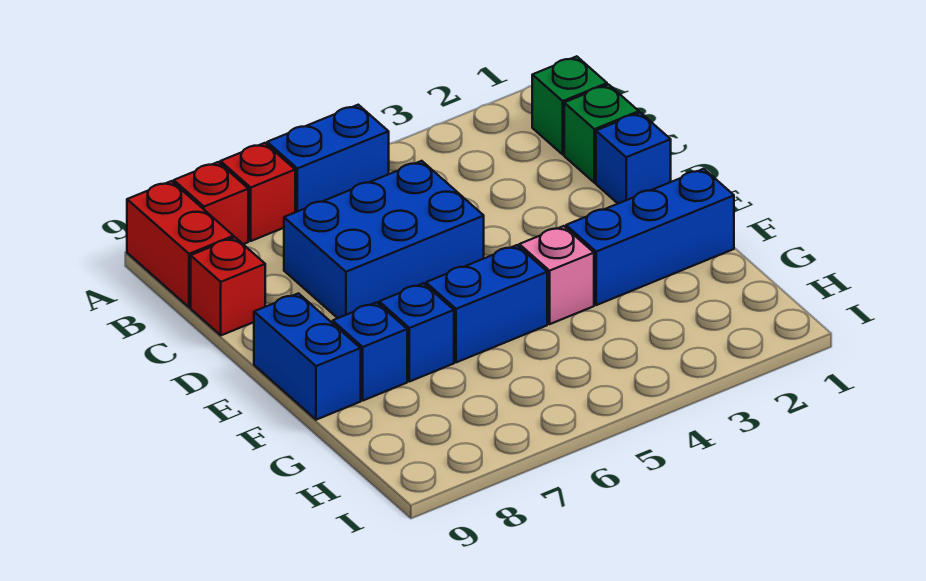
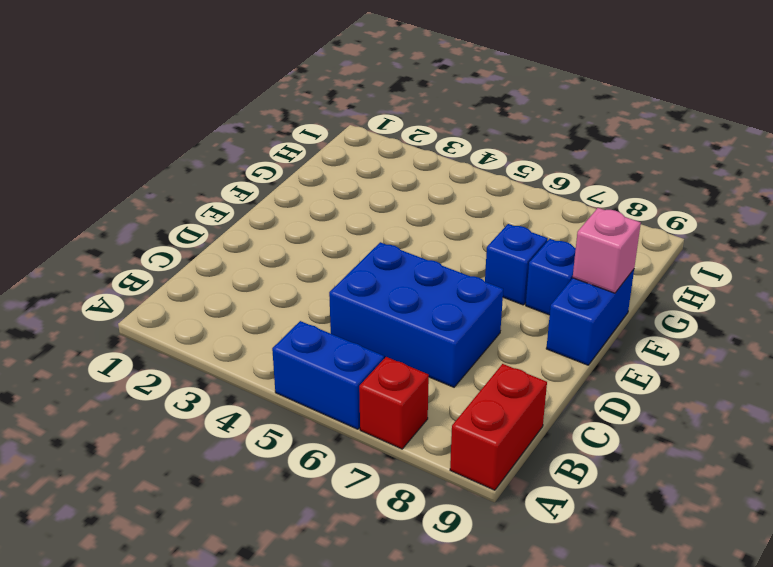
pink 1x1 brick [573,208,641,293] -> pink 1x1 brick moved to [519,226,594,324]
none -> red 1x1 brick [174,162,248,244]
none -> green 1x1 brick [532,56,607,154]
none -> green 1x1 brick [564,85,639,183]

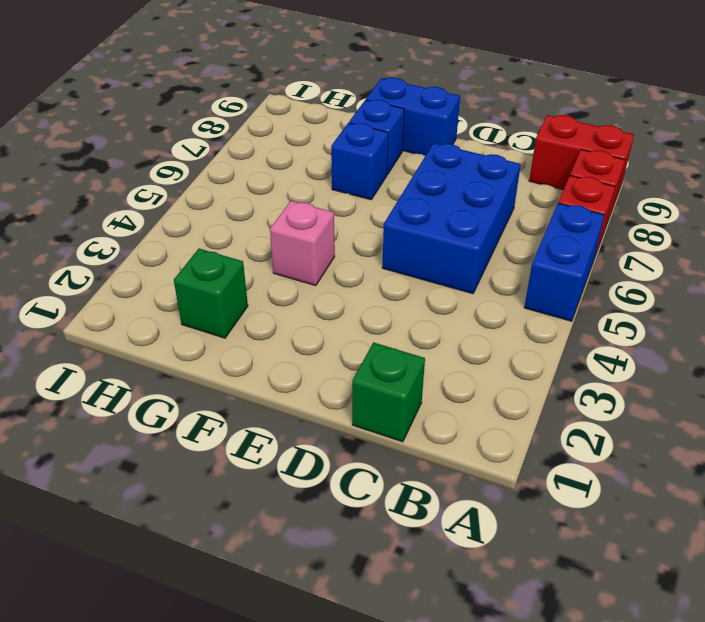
green 1x1 brick [174,249,248,338] -> green 1x1 brick moved to [532,56,607,154]
none -> red 1x1 brick [191,237,265,335]
none -> blue 1x1 brick [596,113,671,204]
none -> blue 1x3 brick [566,169,734,305]

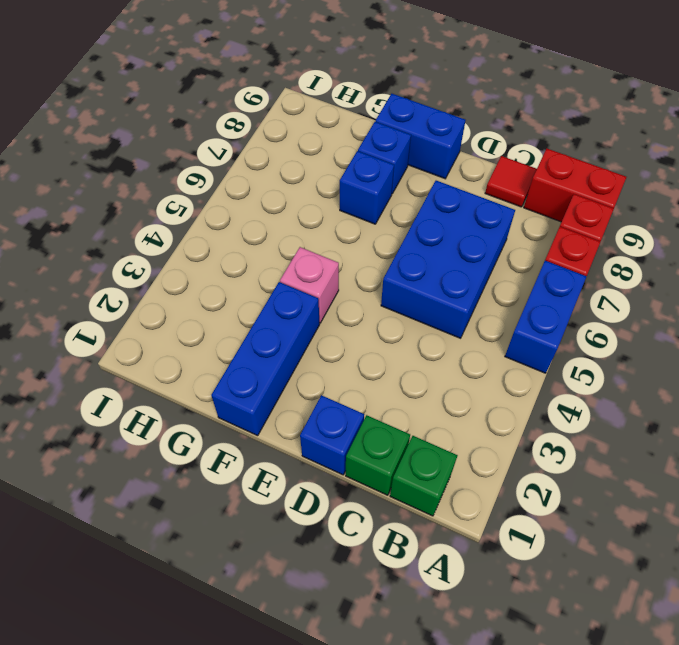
red 1x1 tile [485,156,537,207] -> red 1x1 brick [191,237,265,335]
none -> blue 1x2 brick [426,245,547,362]

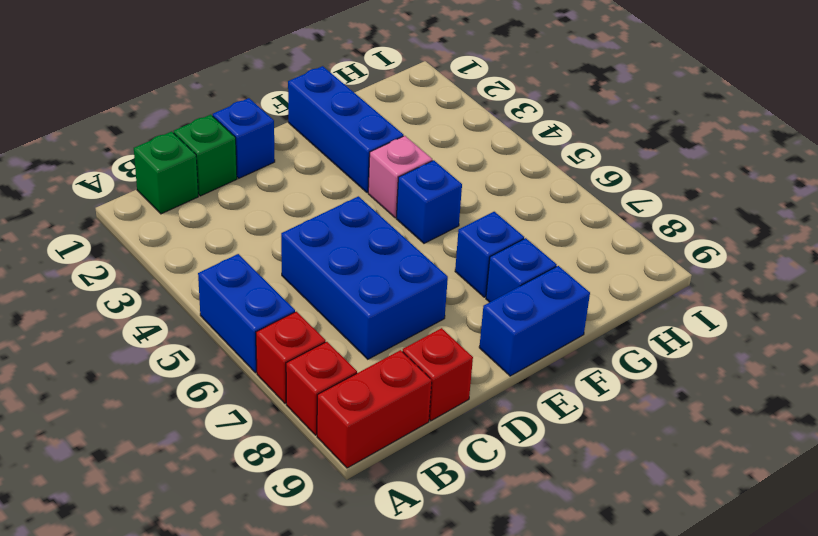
blue 1x1 brick [396,160,462,243] -> blue 1x2 brick [426,245,547,362]

